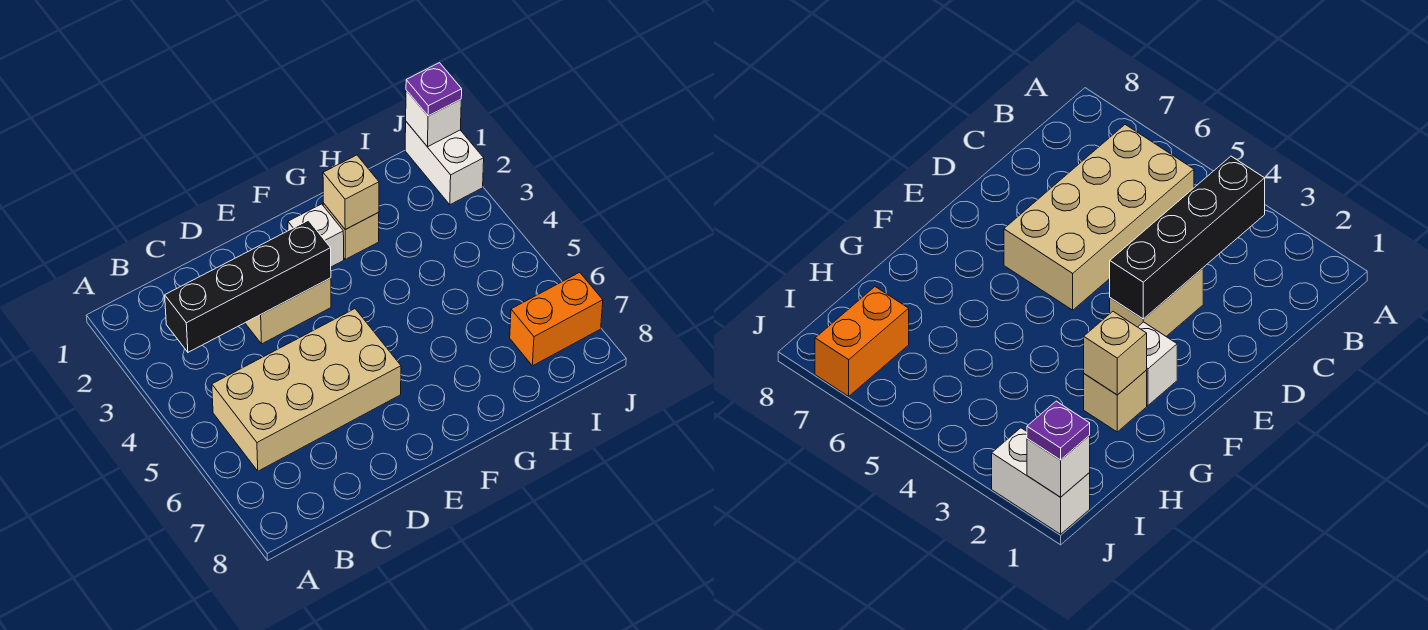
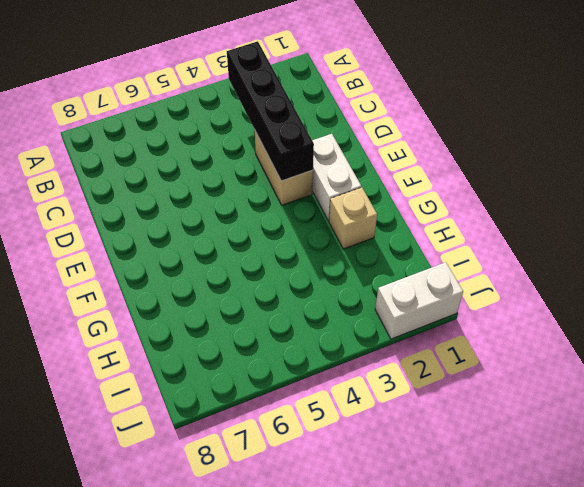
white 1x2 brick [312,134,361,221] -> white 1x1 brick [288,204,344,267]
none -> tan 2x4 brick [212,309,401,471]
none -> orange 1x2 brick [510,272,603,366]

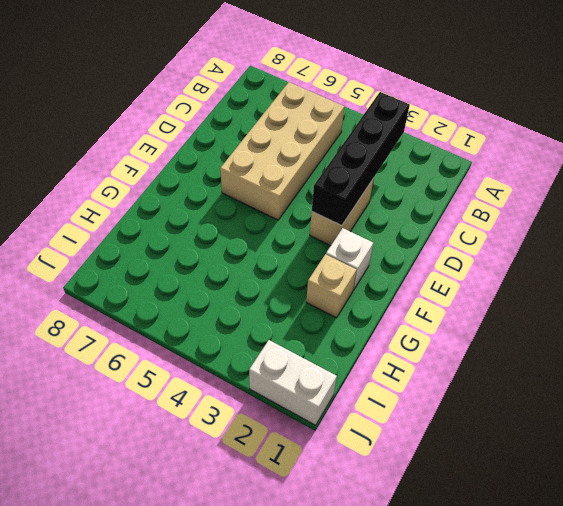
none -> orange 1x2 brick [510,272,603,366]
none -> tan 1x1 brick [323,155,379,229]

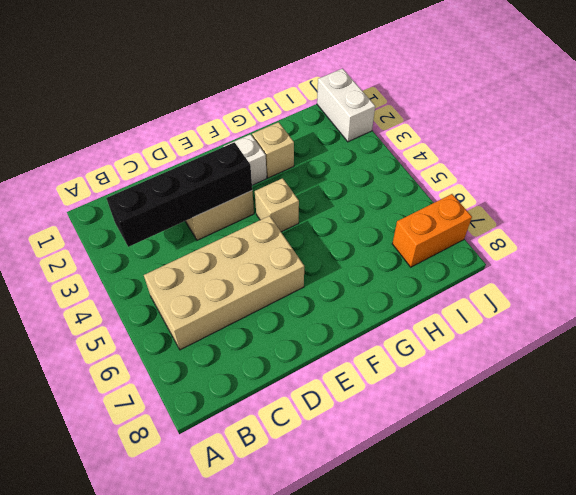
tan 1x1 brick [255,178,299,232] -> tan 1x1 brick moved to [323,155,379,229]
none -> white 1x1 brick [406,90,461,147]
none -> purple 1x1 plate [406,63,462,116]

